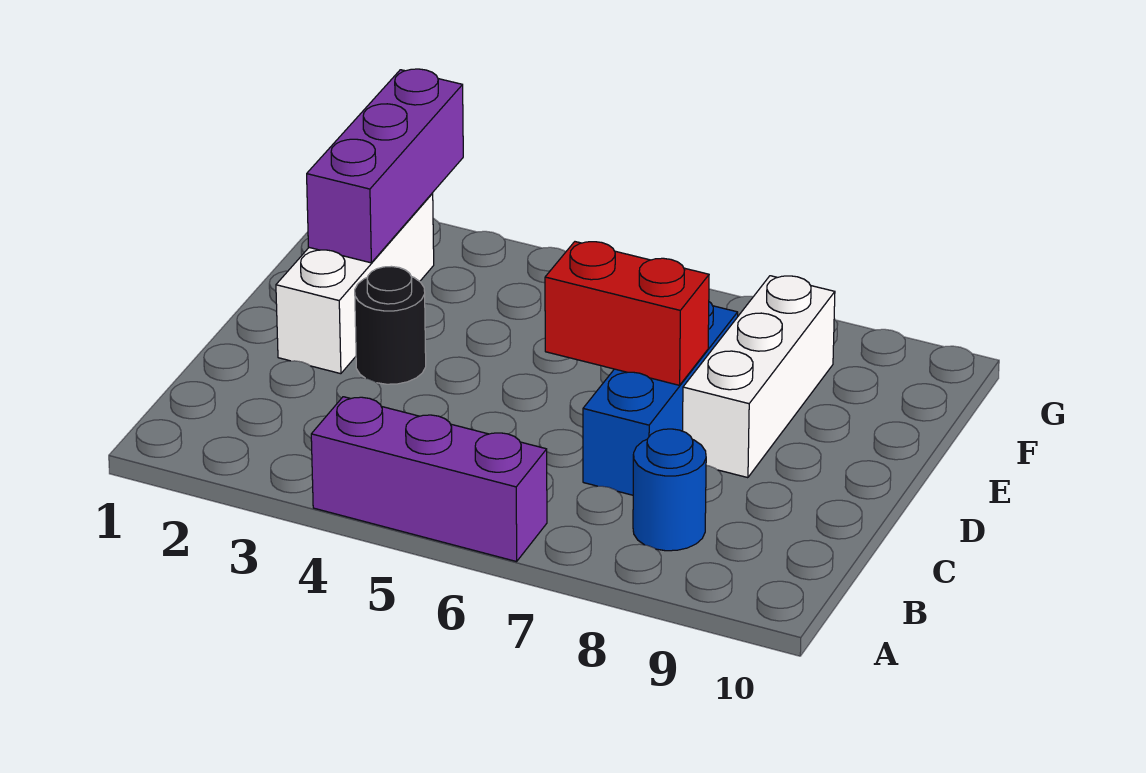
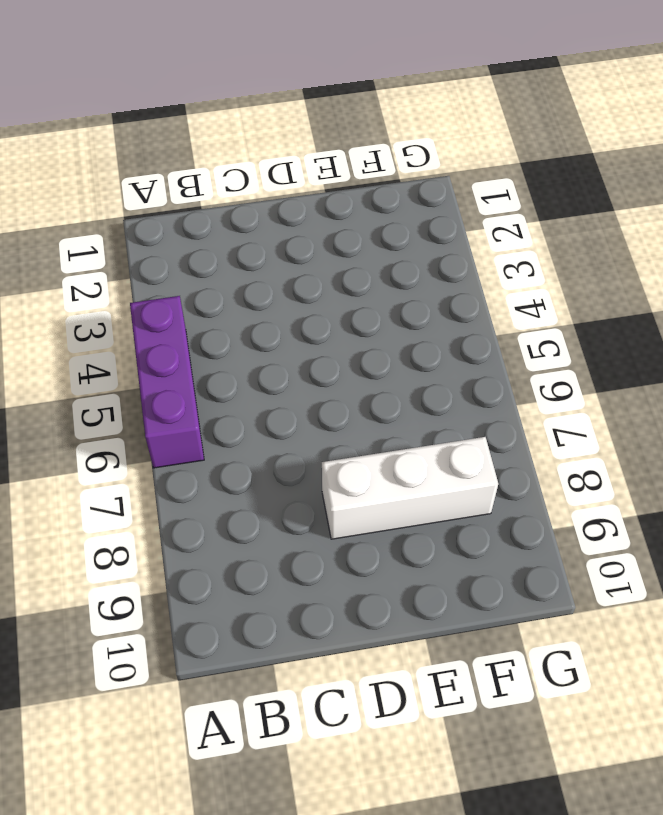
none -> blue 1x1 round brick [633,429,706,551]
none -> blue 1x3 brick [583,302,738,495]

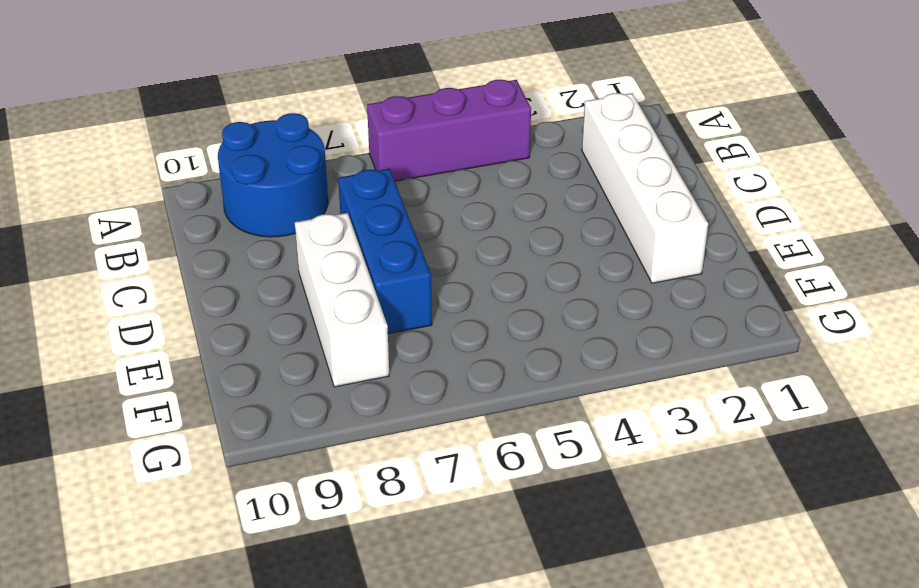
blue 2x2 round brick [218,113,328,237] -> blue 1x1 round brick [633,429,706,551]
white 1x4 brick [582,93,708,283] -> white 1x3 brick [276,193,434,374]
none -> black 1x1 round brick [355,266,426,384]
none -> red 1x2 brick [545,242,709,385]

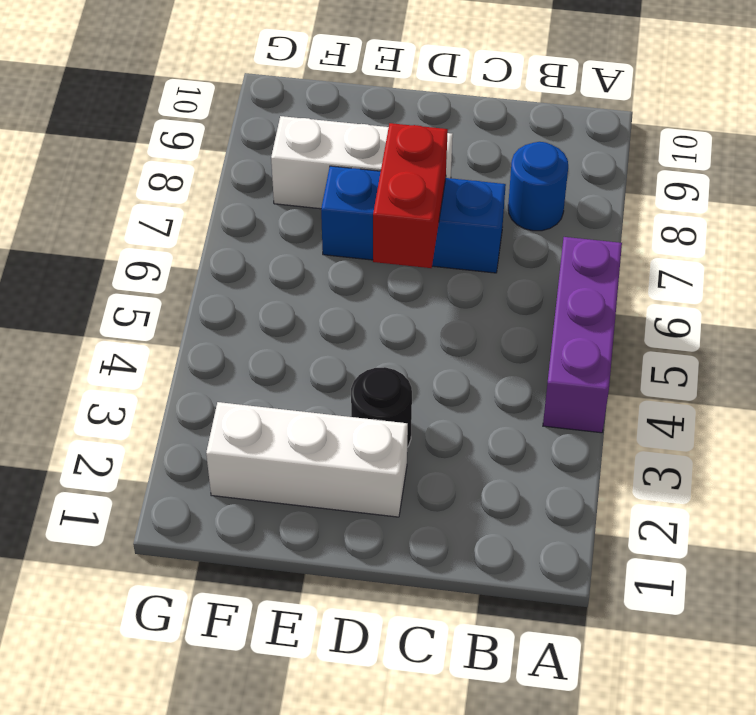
none -> purple 1x3 brick [307,69,463,263]

